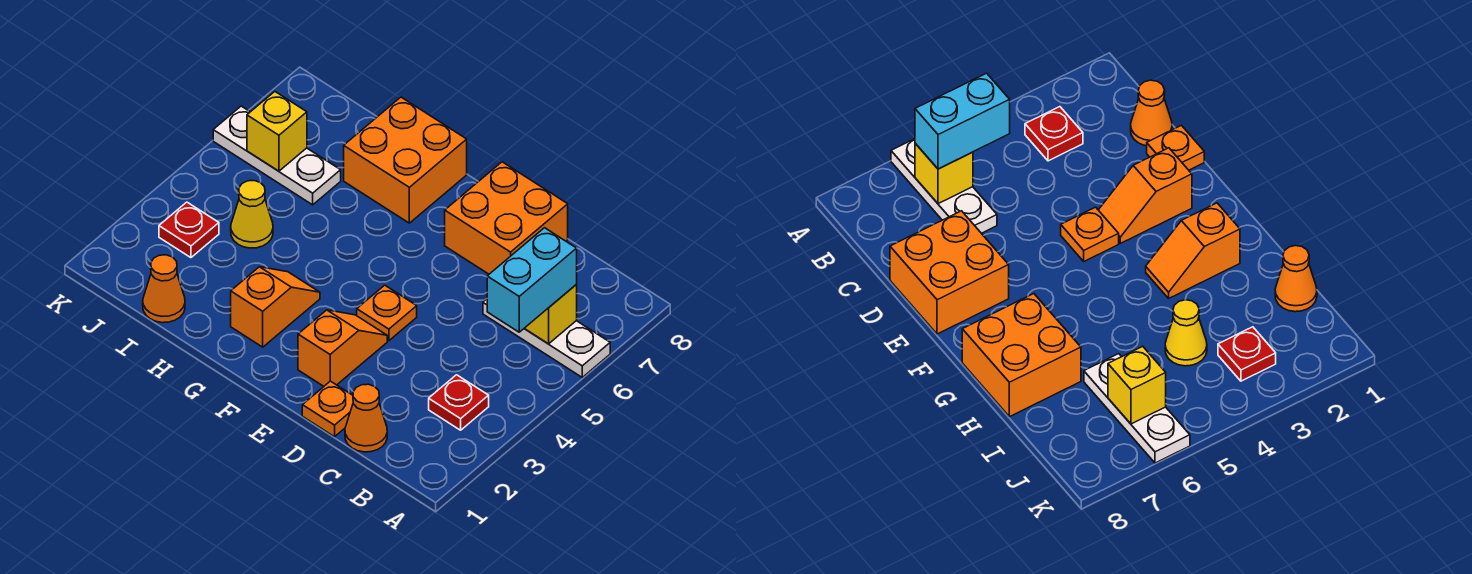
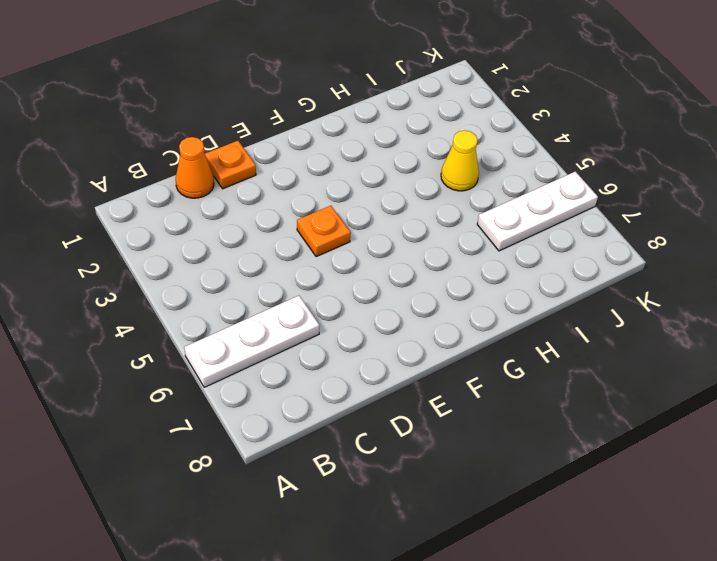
none -> red 1x1 plate [429,375,489,430]
none -> orange 2x2 brick [445,162,568,274]
none -> orange 1x2 slope [298,310,387,386]

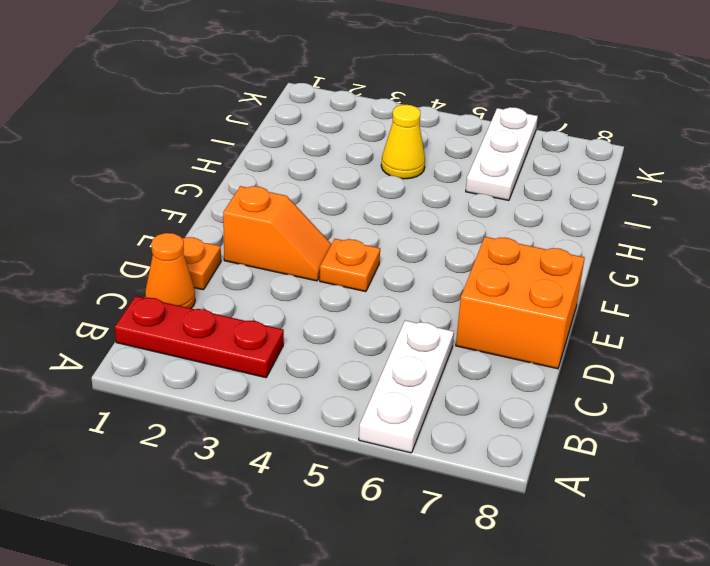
red 1x3 plate [115,296,284,378] -> red 1x1 plate [429,375,489,430]
none -> orange 1x2 slope [231,267,320,347]
none -> orange 2x2 brick [344,97,467,223]
none -> orange 1x1 cone [143,255,185,323]

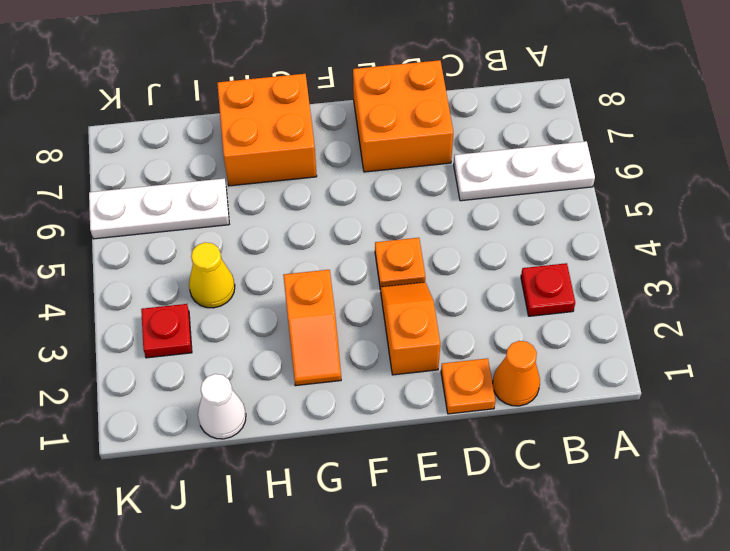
orange 1x2 slope [283,270,341,386] -> orange 1x2 slope turned to [231,267,320,347]
white 1x1 cone [198,374,246,439] -> orange 1x1 cone [143,255,185,323]
none -> yellow 1x1 brick [524,285,577,344]
none -> yellow 1x1 brick [247,92,307,171]
none -> cyan 1x2 brick [487,228,577,332]

